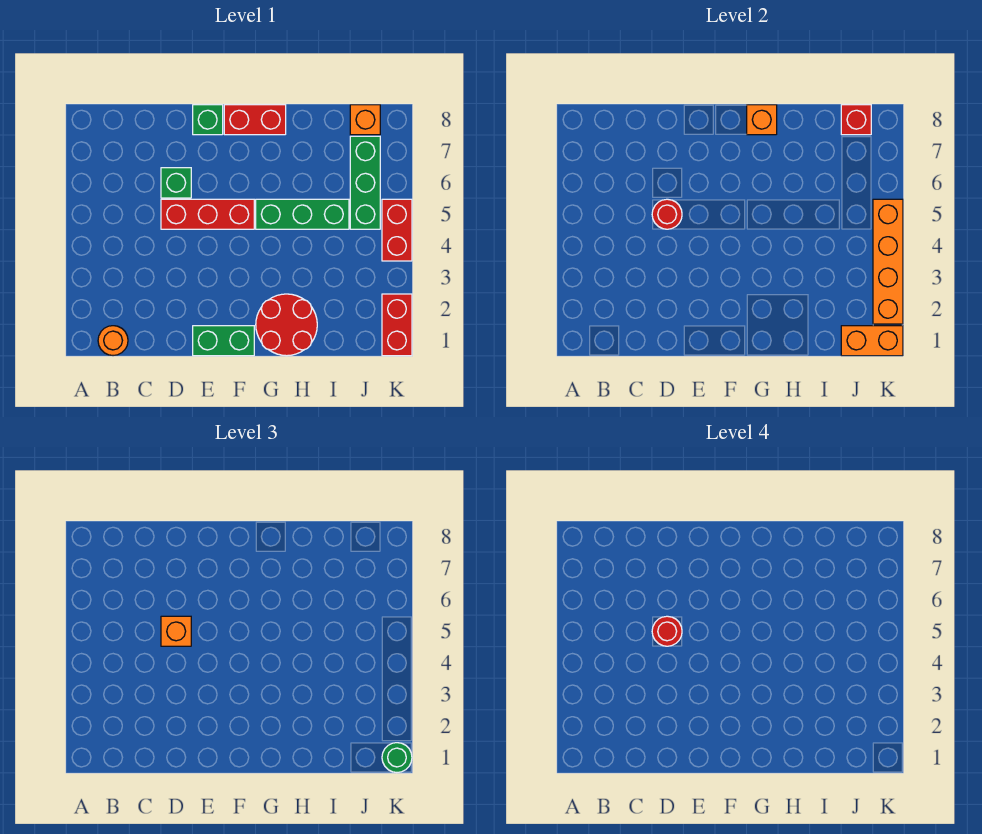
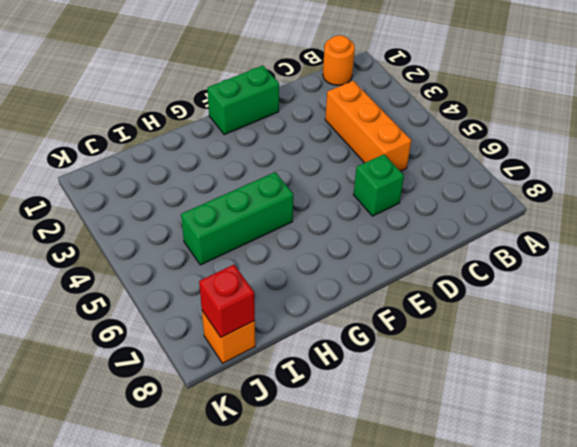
orange 1x3 brick [325,81,411,171] -> none
none -> red 1x3 brick [161,199,254,229]
none -> green 1x1 brick [193,105,223,135]
none -> red 1x2 brick [224,105,286,135]

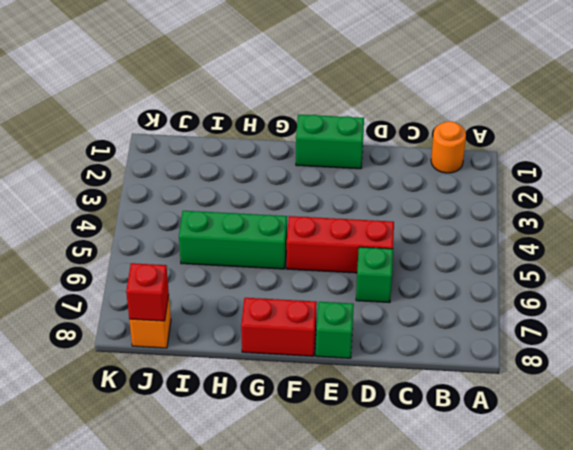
none -> red 2x2 round brick [256,294,317,356]
none -> green 1x3 brick [350,136,380,229]
none -> red 1x2 brick [382,294,412,356]

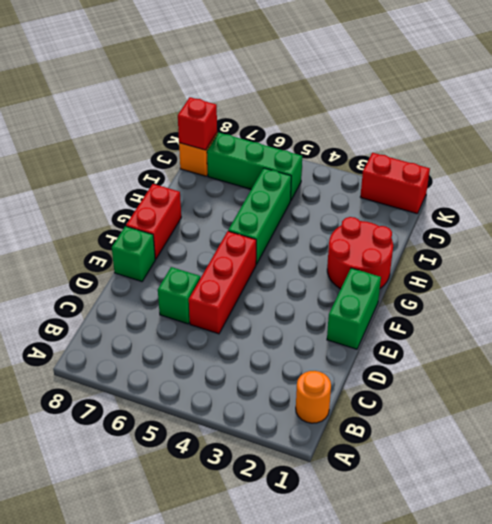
none -> red 1x2 brick [382,199,412,261]
none -> red 1x1 round brick [652,199,682,229]
none -> orange 1x1 brick [747,105,777,135]

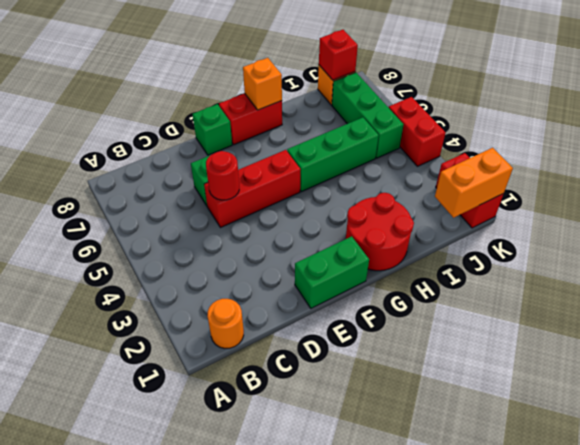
none -> orange 1x4 brick [873,199,903,324]
none -> orange 1x1 brick [161,616,191,646]
none -> green 1x1 round brick [382,743,412,773]

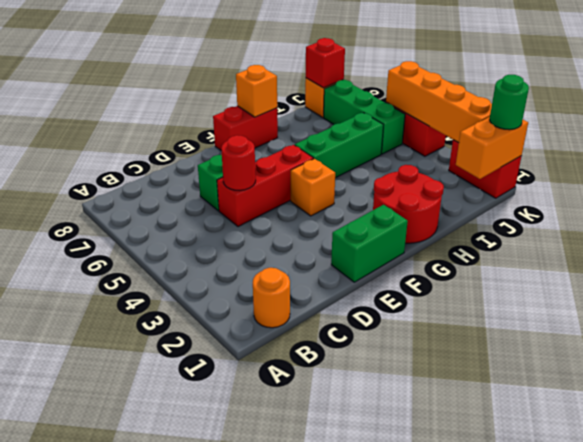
orange 1x1 brick [291,159,335,216] -> orange 1x1 brick moved to [161,616,191,646]
none -> green 1x1 brick [193,105,223,135]
none -> red 1x1 round brick [652,616,682,646]

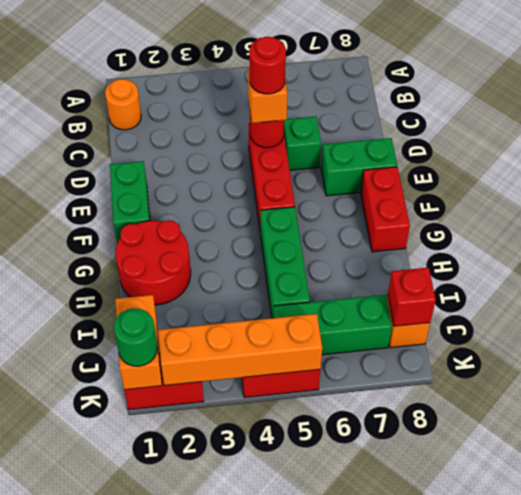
green 1x2 brick [321,138,397,196] -> green 1x1 brick [193,105,223,135]
none -> orange 1x1 brick [747,105,777,135]

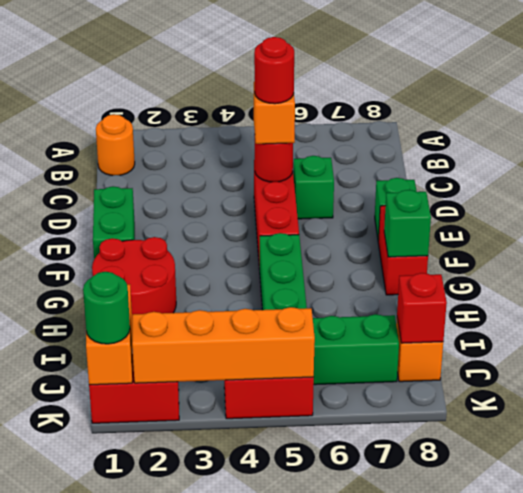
green 1x1 brick [384,190,431,257] -> orange 1x1 brick [747,105,777,135]

